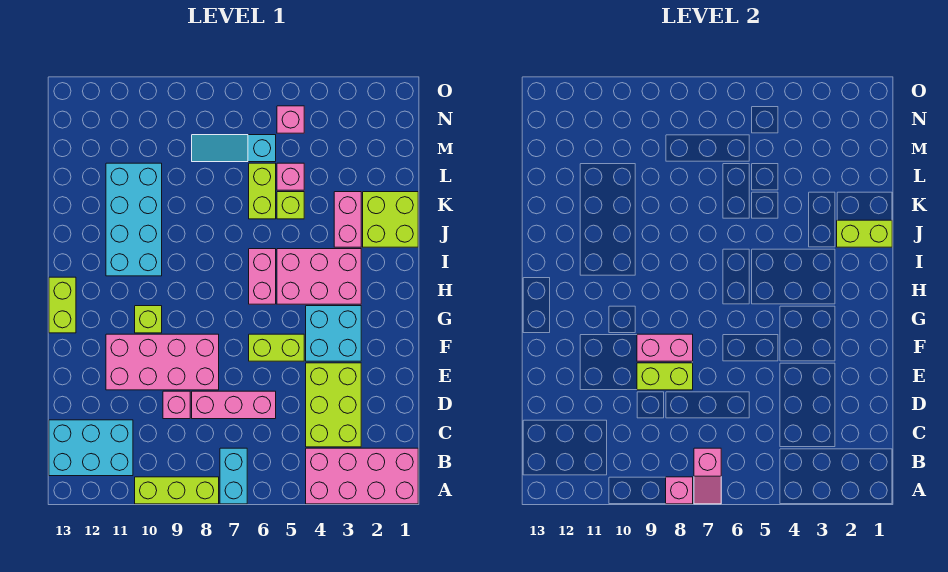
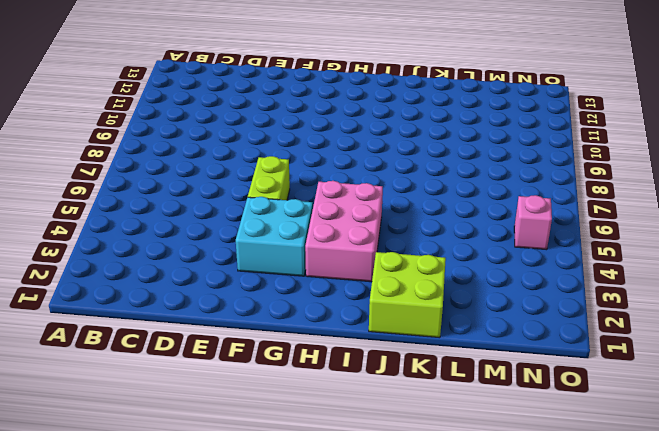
none -> pink 2x4 brick [306,448,418,504]
none -> cyan 1x2 brick [220,448,247,504]
none -> lime 1x3 brick [135,477,219,504]

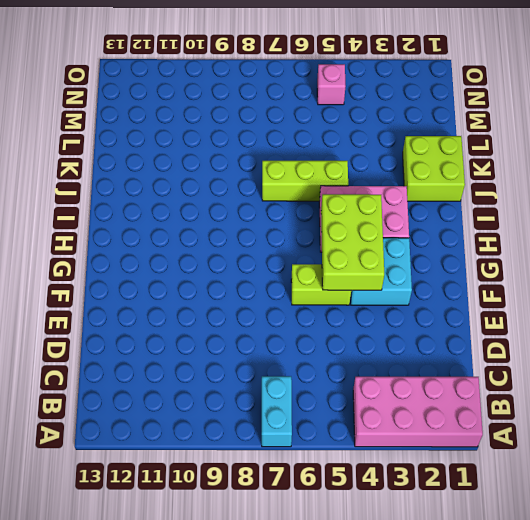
lime 2x3 brick [321,194,384,290] -> lime 2x3 brick moved to [306,363,361,447]
lime 1x3 brick [262,161,348,201] -> lime 1x3 brick moved to [135,477,219,504]
none -> cyan 2x3 brick [49,420,133,476]
none -> pink 1x3 brick [192,391,276,419]
none -> pink 1x1 brick [163,391,190,419]

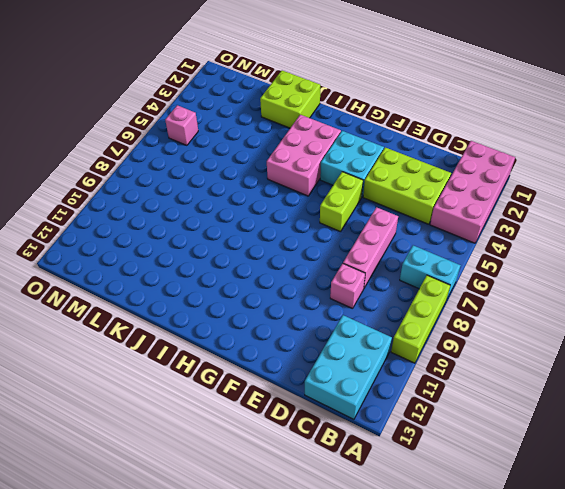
none -> pink 2x4 brick [106,334,219,390]
none -> lime 1x1 brick [135,306,162,333]
none -> lime 1x2 brick [49,277,76,333]

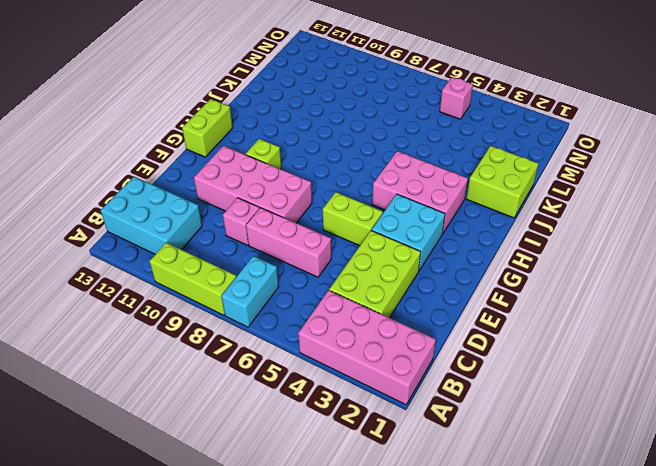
none -> pink 1x2 brick [249,249,276,304]
none -> cyan 2x4 brick [106,163,162,276]
none -> pink 1x2 brick [334,192,361,247]

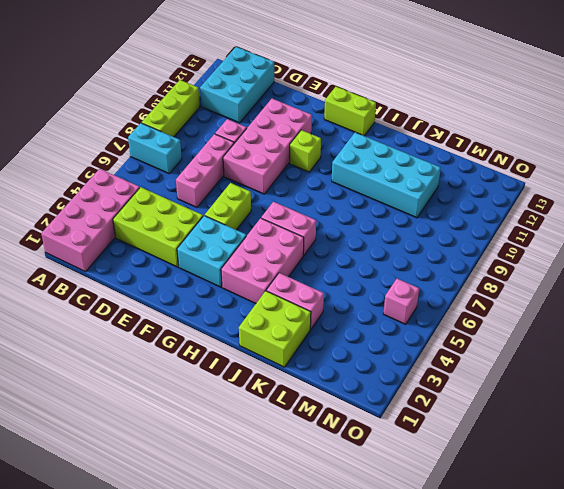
none -> lime 1x1 brick [277,192,304,219]
none -> lime 1x2 brick [249,163,276,219]
none -> pink 1x1 brick [277,163,304,190]

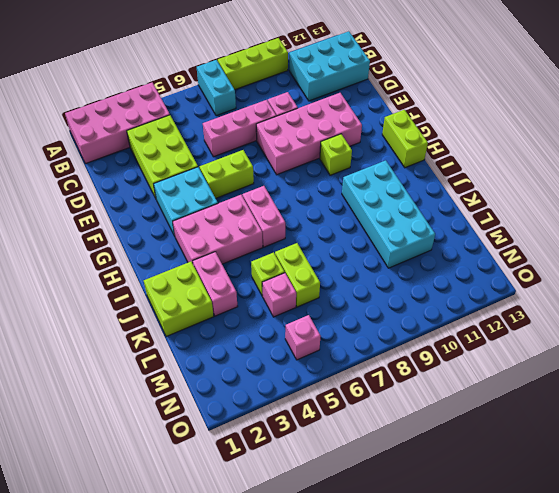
none -> cyan 1x3 slope [192,135,276,162]
none -> pink 1x2 slope [694,448,721,504]
none -> pink 1x1 brick [666,477,693,504]

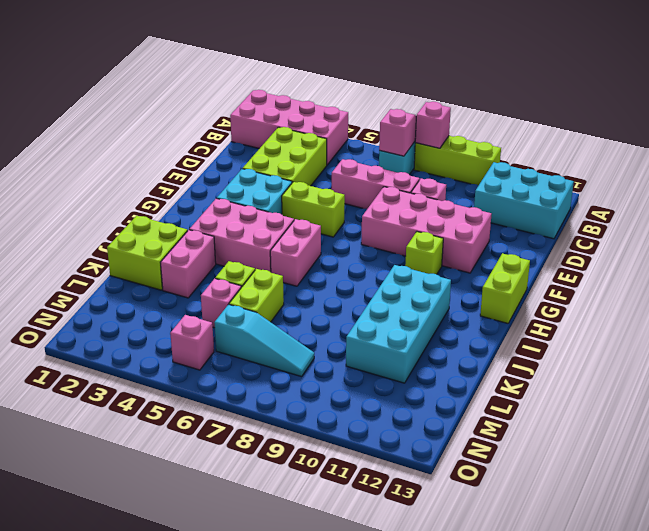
none -> lime 1x2 brick [637,363,693,390]
none -> pink 1x2 brick [637,334,693,361]
none -> lime 1x2 brick [837,220,892,247]

